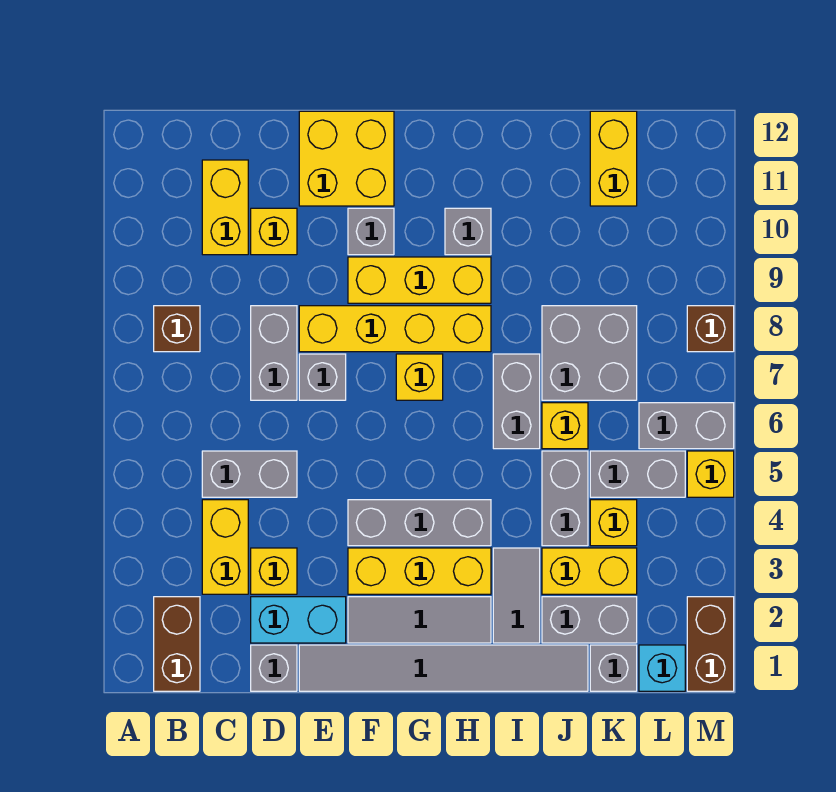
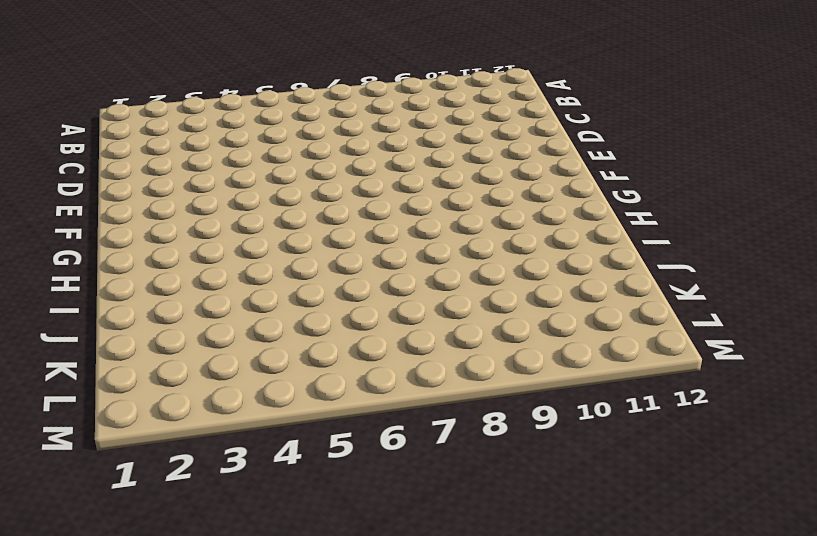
none -> brown 1x2 brick [154,597,200,691]
none -> brown 1x1 brick [154,306,200,352]
none -> yellow 1x2 brick [202,500,248,594]
none -> grey 1x2 brick [202,451,297,497]

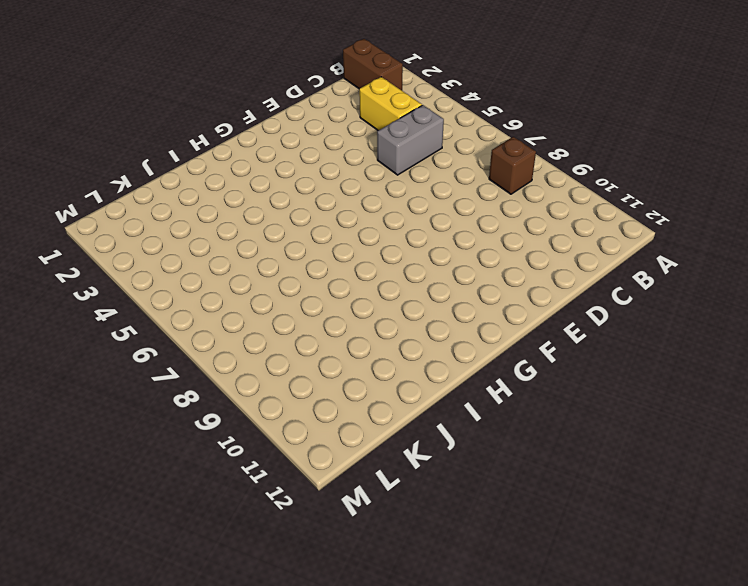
none -> yellow 1x2 brick [202,160,248,255]
none -> grey 1x1 brick [251,645,297,691]
none -> cyan 1x2 brick [251,597,346,643]
none -> yellow 1x1 brick [251,548,297,594]

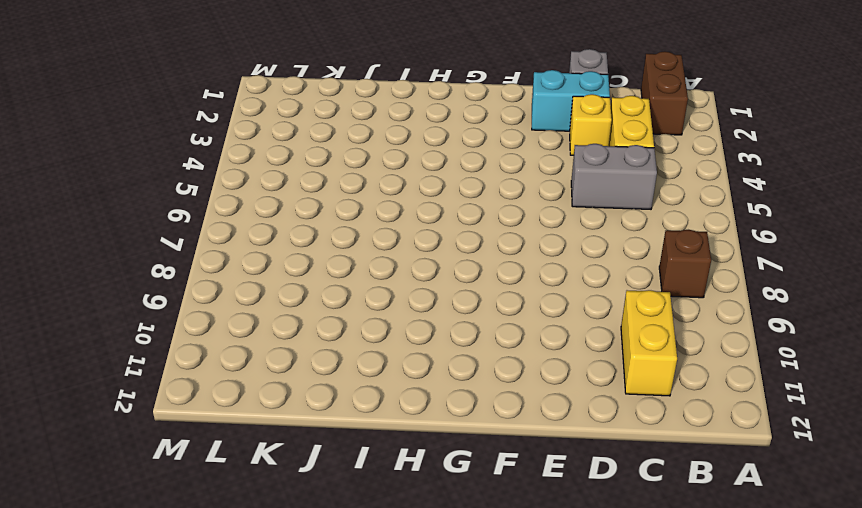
none -> grey 1x2 brick [251,306,297,400]
none -> yellow 1x1 brick [251,208,297,255]
none -> grey 1x6 tile [299,645,588,691]
none -> grey 1x1 brick [299,354,346,400]

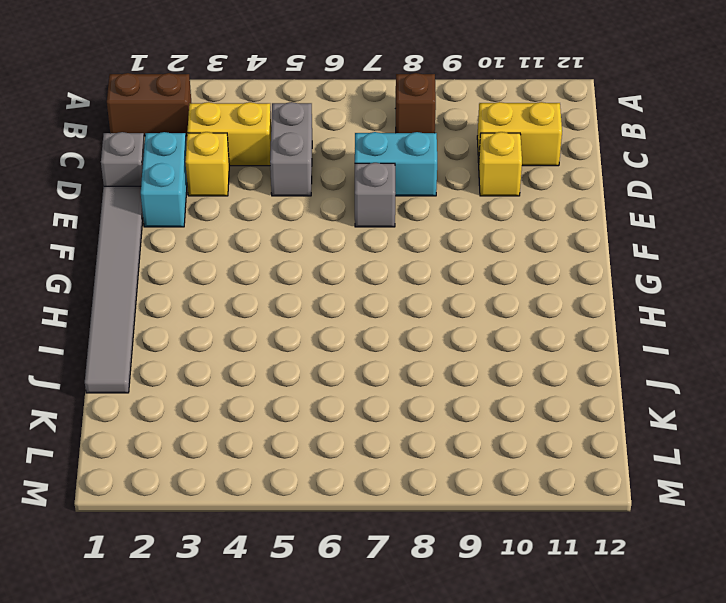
cyan 1x2 brick [355,132,437,196] -> grey 1x2 brick [251,306,297,400]
none -> yellow 1x4 brick [299,306,491,352]
none -> yellow 2x2 brick [299,111,394,206]
none -> grey 1x3 tile [348,597,491,643]
none -> yellow 1x3 brick [348,548,491,594]

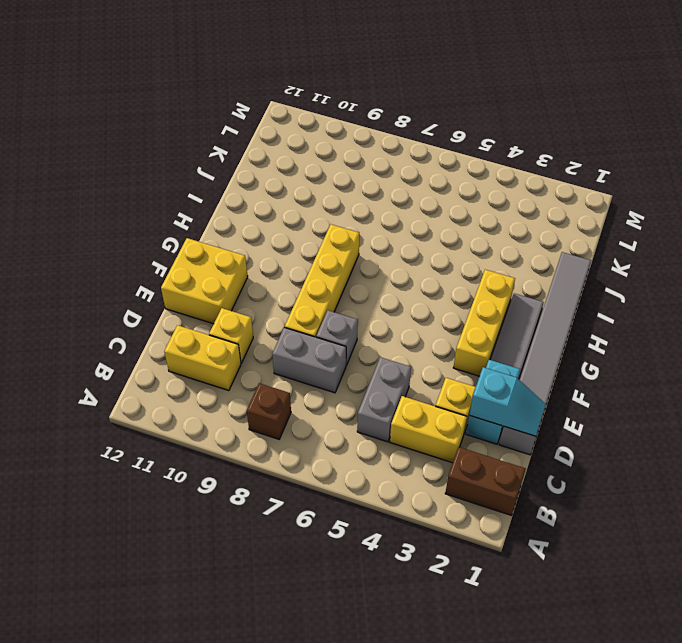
cyan 1x2 slope [469,367,546,436] -> none
none -> grey 1x3 brick [348,500,491,546]
none -> yellow 1x3 brick [348,257,491,303]
none -> grey 1x1 brick [348,208,394,255]
none -> yellow 1x1 brick [396,354,443,400]

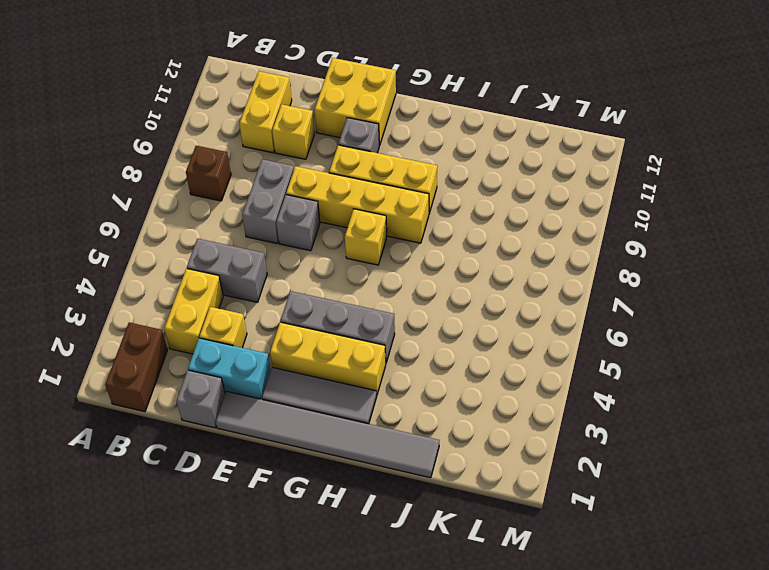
none -> grey 1x1 brick [445,208,491,255]
none -> grey 1x2 tile [493,548,540,643]
none -> grey 1x2 brick [493,354,540,449]
none -> grey 1x2 brick [542,597,637,643]

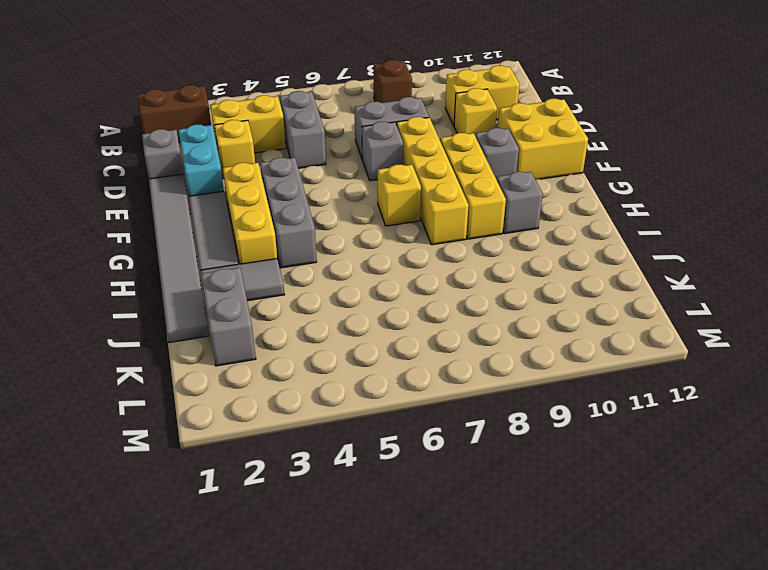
none -> grey 1x2 brick [493,354,540,449]
none -> yellow 1x2 brick [542,548,637,594]
none -> grey 1x2 brick [542,451,588,546]
none -> yellow 1x1 brick [542,403,588,449]

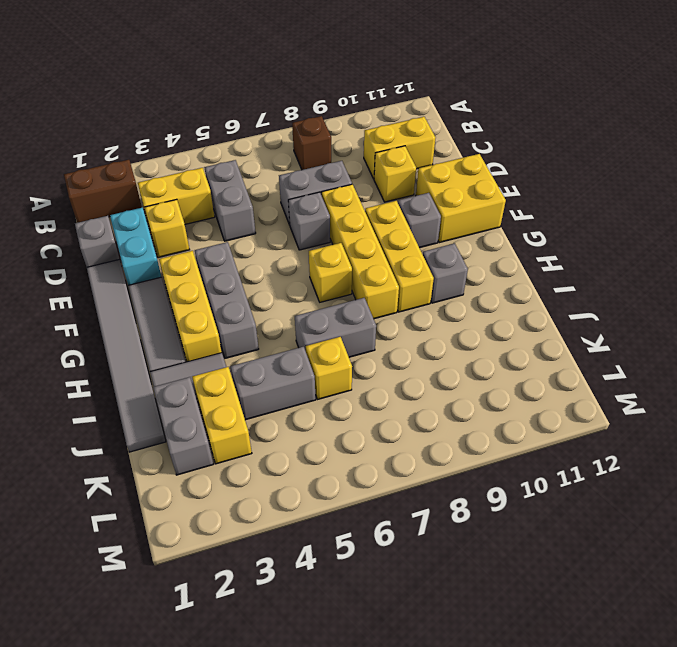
none -> grey 2x2 brick [542,306,637,400]
none -> grey 1x1 brick [590,645,637,691]
none -> yellow 1x1 brick [590,500,637,546]
none -> grey 1x2 brick [590,451,685,497]

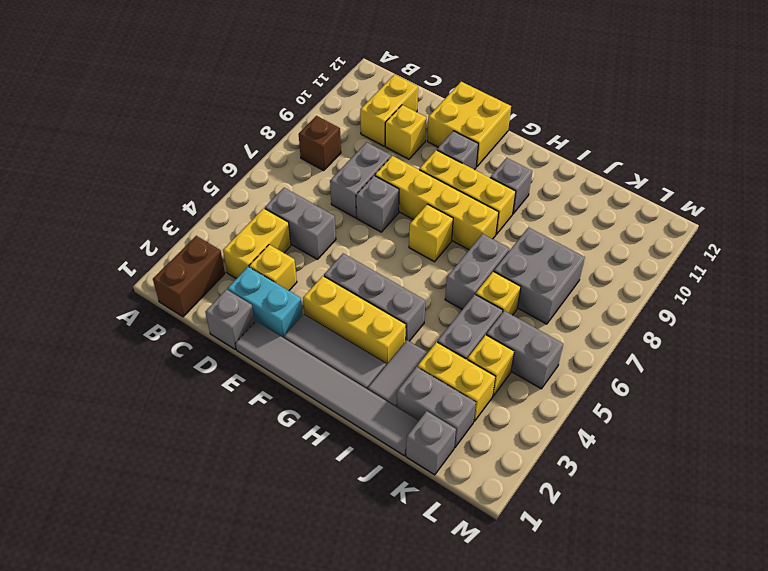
none -> yellow 1x2 brick [590,111,637,206]
none -> cyan 1x1 brick [639,645,685,691]
none -> grey 1x2 brick [639,403,734,449]
none -> brown 1x2 brick [687,597,734,691]

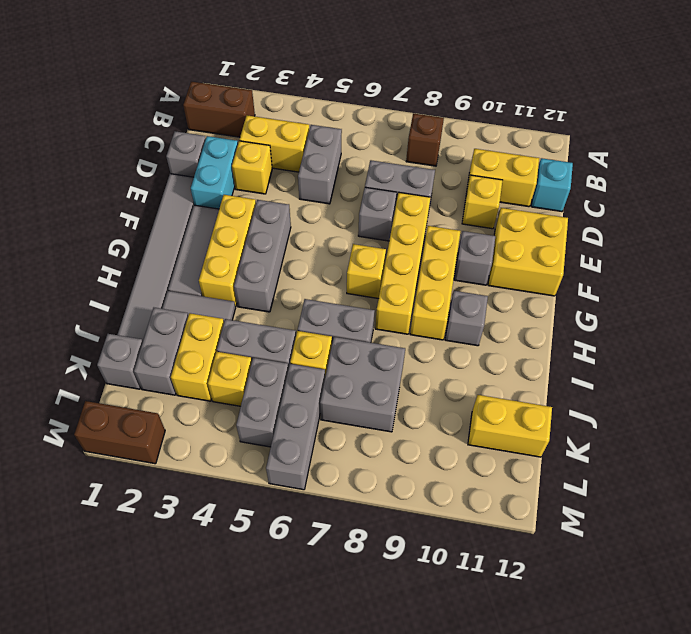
cyan 1x1 brick [531,158,573,212] -> cyan 1x1 brick moved to [639,645,685,691]
grey 1x3 brick [266,364,325,490] -> grey 1x2 brick [639,403,734,449]
none -> yellow 1x1 brick [687,451,734,497]
none -> brown 1x1 brick [687,306,734,352]

